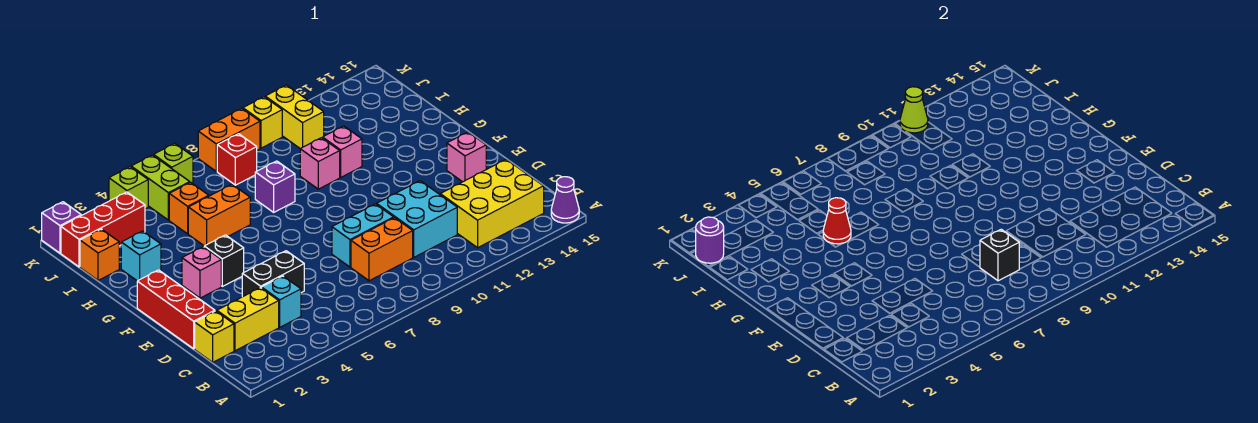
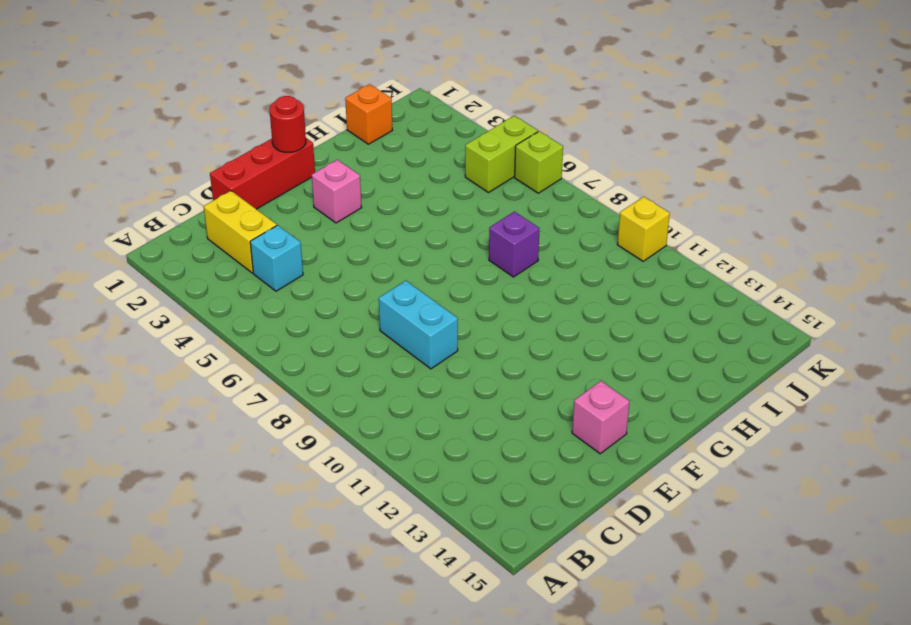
red 1x1 round brick [270,96,306,152] -> none
none -> purple 1x1 cone [551,177,579,223]
none -> yellow 2x3 brick [440,159,544,248]
none -> yellow 1x1 brick [195,311,234,362]
none -> orange 1x2 brick [351,218,413,281]

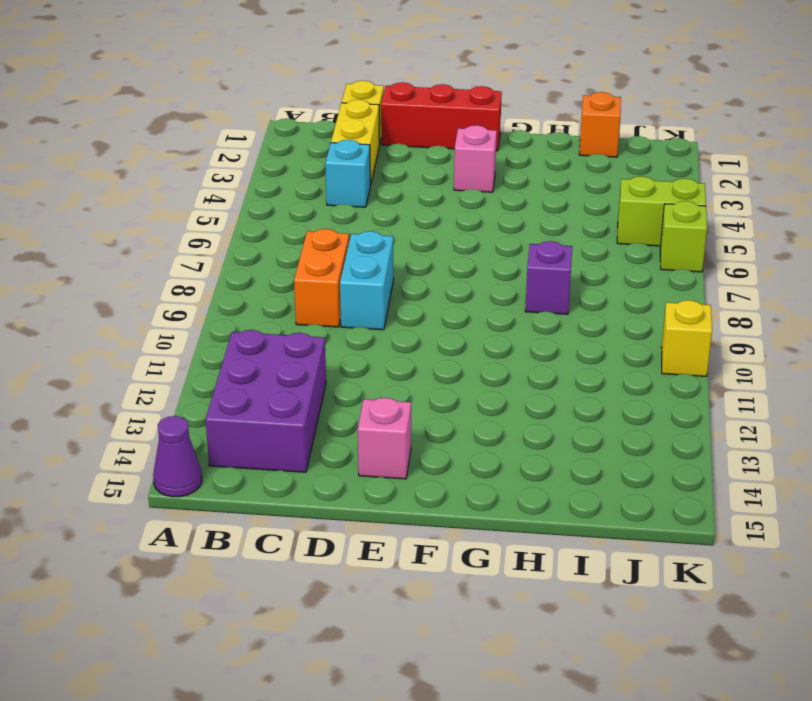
purple 2x3 brick [206,330,326,472] -> yellow 2x3 brick [440,159,544,248]
none -> cyan 2x2 brick [377,181,457,257]
none -> black 1x2 brick [242,251,304,297]
none -> black 1x1 brick [204,235,244,286]
none -> cyan 1x1 brick [121,231,161,281]

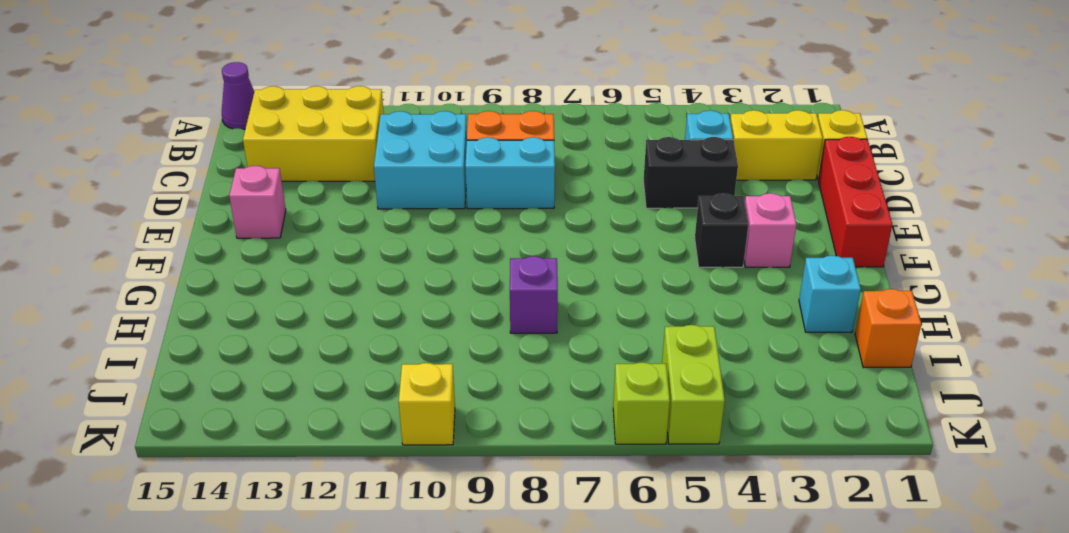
none -> orange 1x2 brick [188,185,250,246]
none -> pink 1x1 brick [300,138,340,189]
none -> pink 1x1 brick [323,126,362,177]
none -> orange 1x1 brick [169,182,209,234]

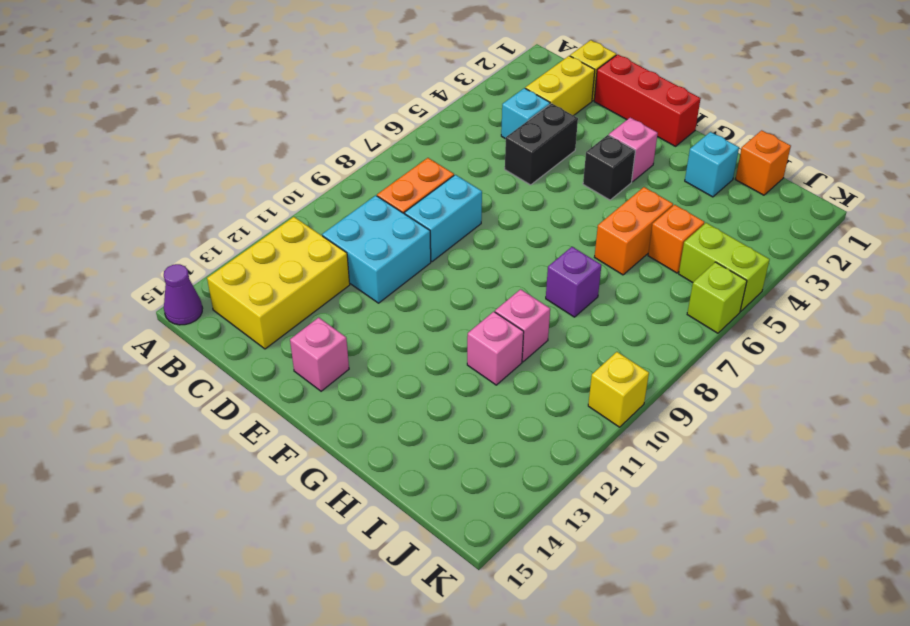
none -> red 1x3 brick [61,192,145,267]
none -> red 1x1 brick [217,134,257,185]
none -> yellow 1x2 brick [265,85,324,149]
none -> purple 1x1 brick [42,202,81,253]

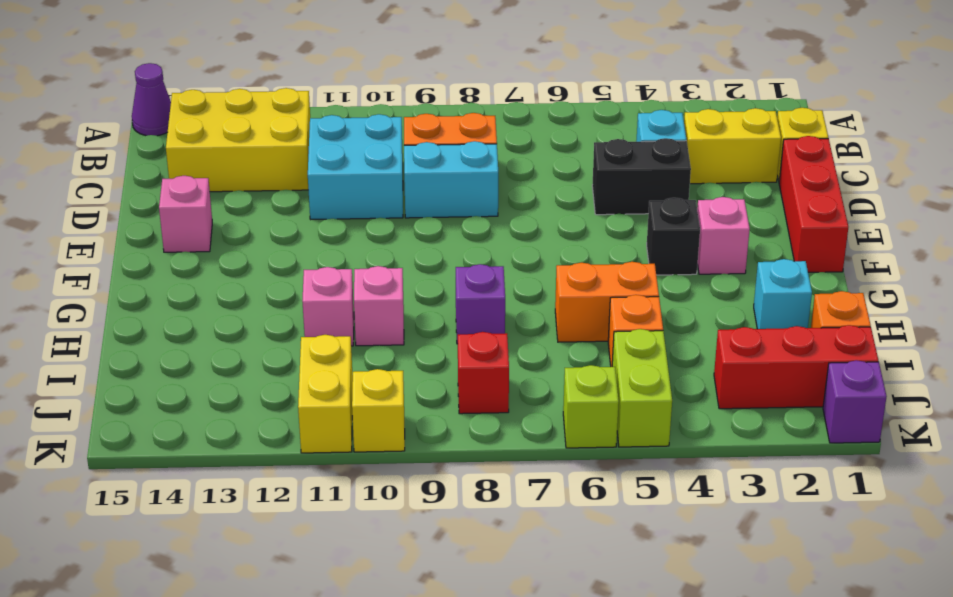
none -> lime 1x1 brick [109,167,148,209]
none -> orange 1x2 brick [198,108,260,171]
none -> black 1x1 brick [980,229,1019,281]
none -> red 1x1 cone [823,198,851,244]

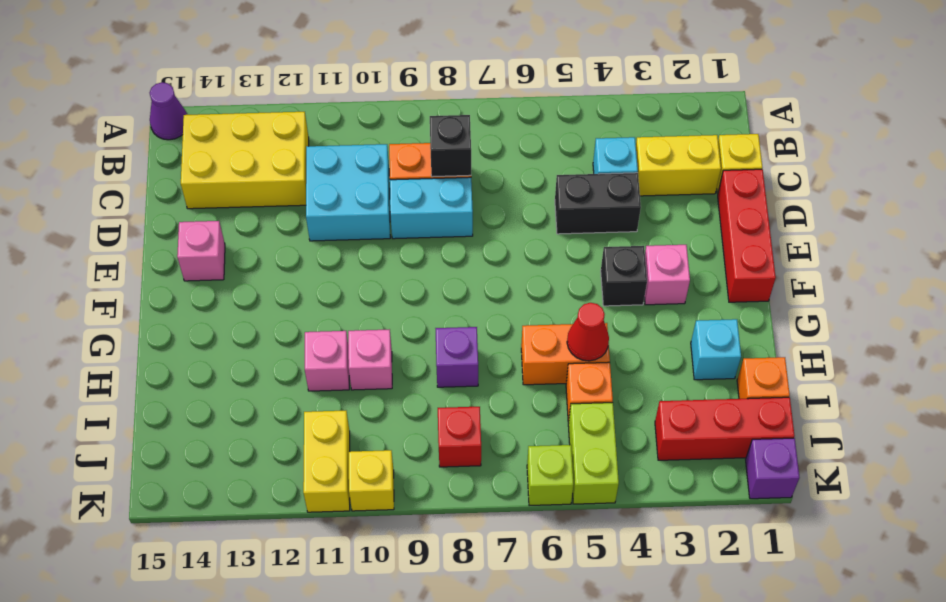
none -> lime 1x1 brick [109,167,148,209]
none -> orange 1x2 brick [198,108,260,171]
none -> purple 1x1 round brick [695,217,724,263]
none -> lime 1x1 cone [900,87,928,133]

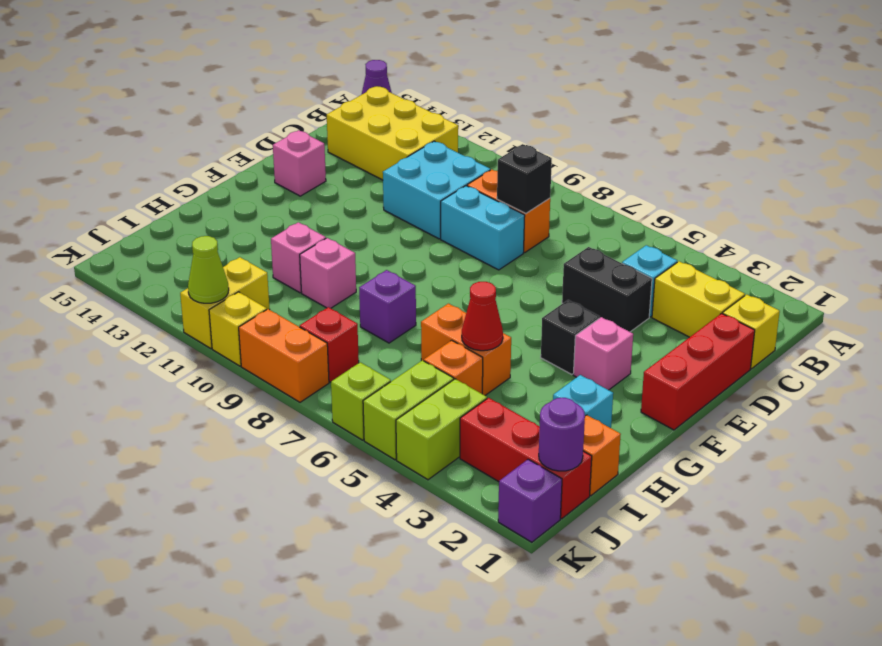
lime 1x2 brick [396,379,487,480] -> lime 1x1 brick [109,167,148,209]

